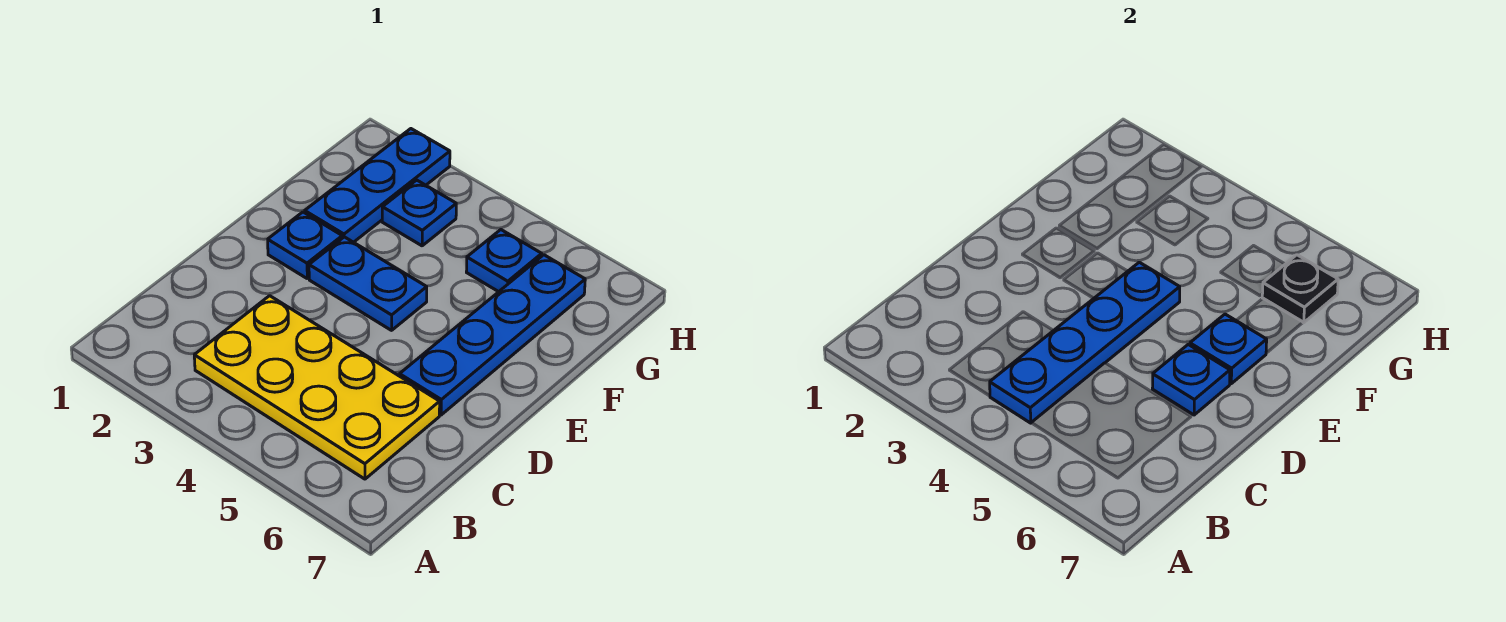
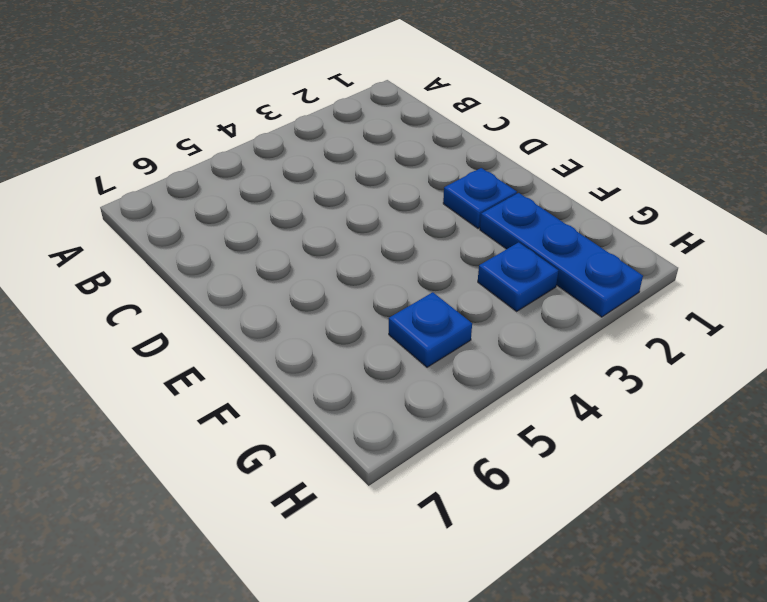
none -> yellow 2x4 plate [194,296,440,479]
none -> blue 1x4 plate [400,255,585,415]

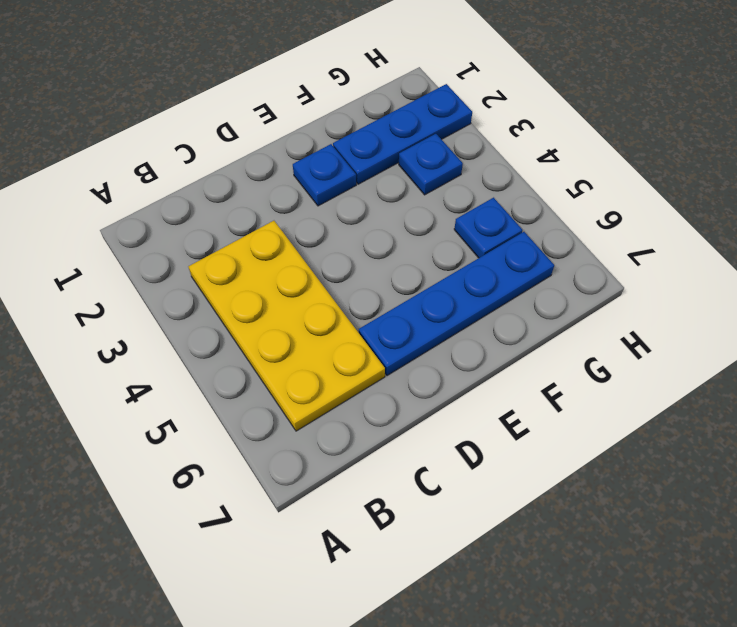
none -> blue 1x2 plate [309,237,427,330]
none -> blue 1x4 plate [990,262,1180,423]

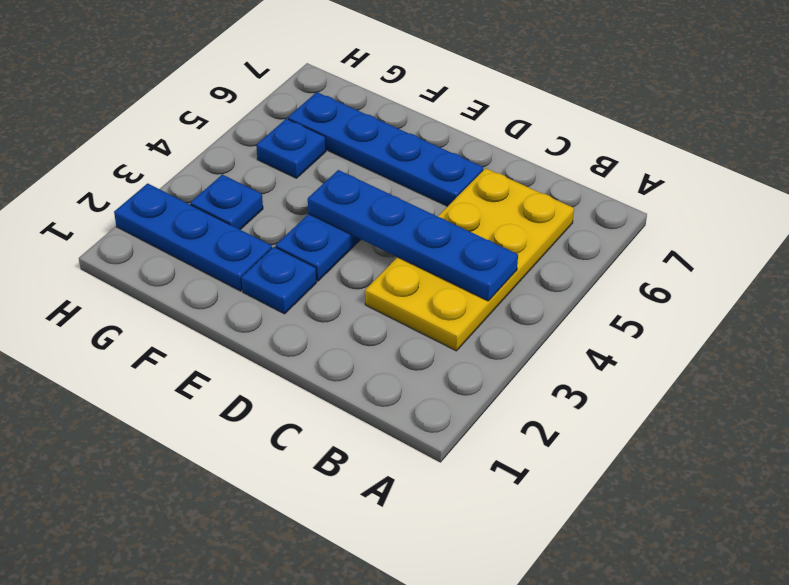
none -> blue 1x1 plate [1152,344,1230,415]
none -> blue 1x1 plate [1190,314,1267,384]

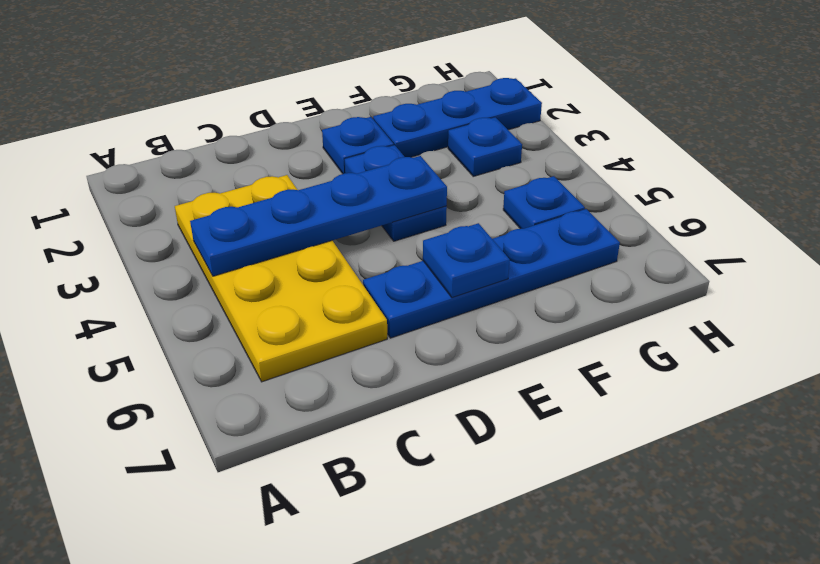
none -> blue 1x1 plate [1152,344,1230,415]
none -> black 1x1 plate [1262,255,1338,323]

